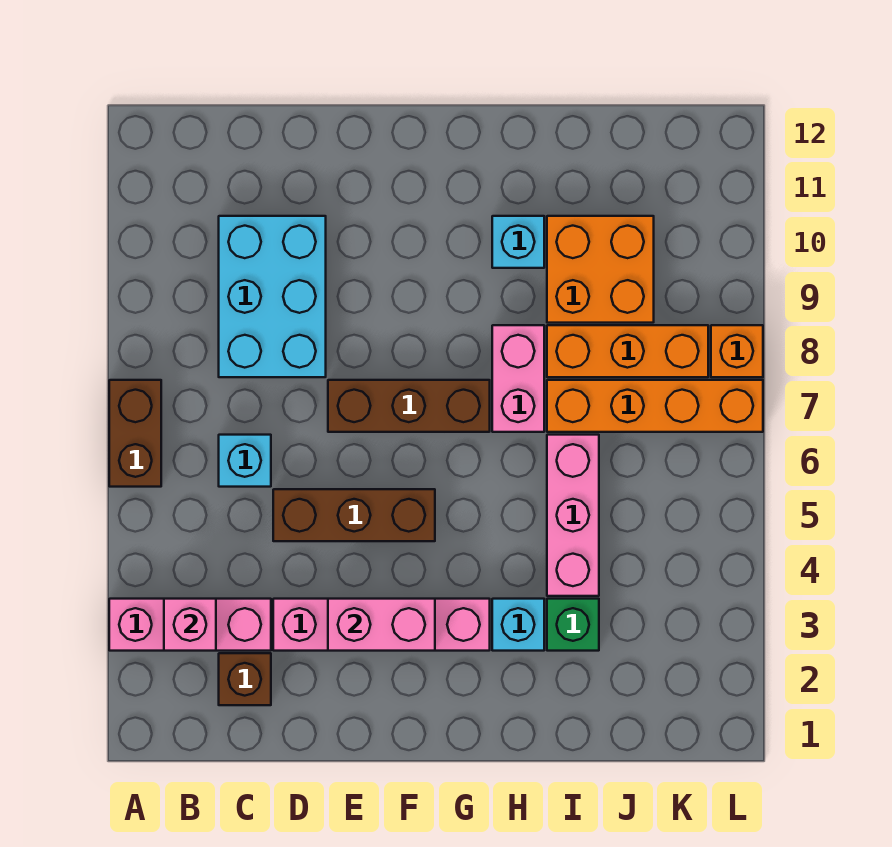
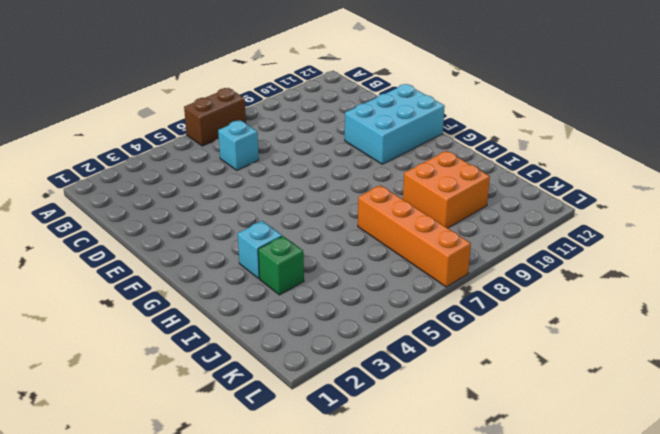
cyan 2x3 brick [345,84,445,164] -> cyan 2x3 brick moved to [219,216,326,377]
none -> pink 1x3 brick [109,599,271,651]
none -> brown 1x1 brick [219,653,271,705]
none -> pink 1x4 brick [273,599,490,651]

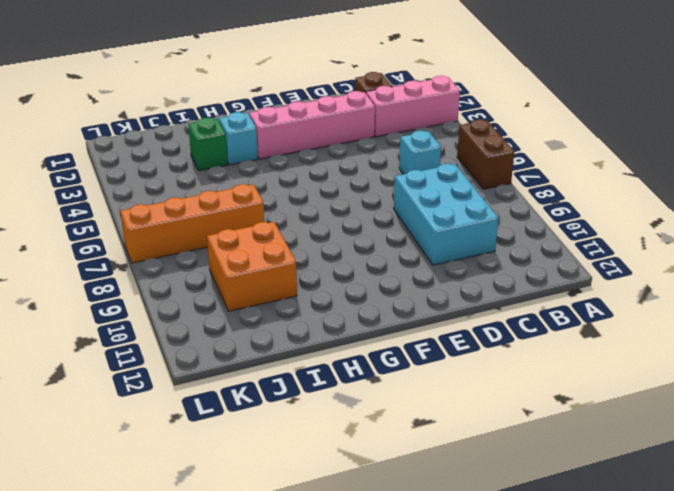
none -> brown 1x3 brick [273,489,435,541]
none -> brown 1x3 brick [328,380,490,432]
none -> pink 1x2 brick [492,325,544,432]

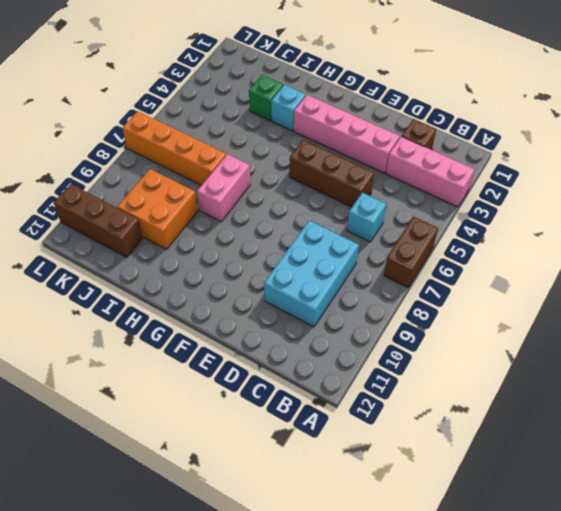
brown 1x3 brick [54,184,143,257] -> brown 1x3 brick moved to [328,380,490,432]
none -> cyan 1x1 brick [492,216,544,268]
none -> pink 1x3 brick [547,435,599,596]
none -> orange 1x3 brick [547,325,708,377]

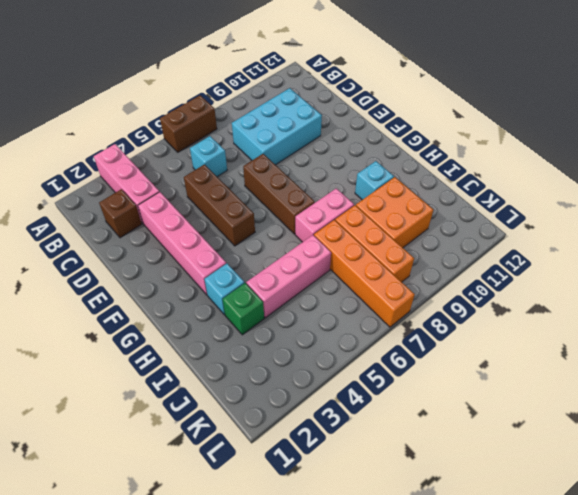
none -> orange 1x1 brick [711,325,763,377]
none -> pink 1x1 brick [164,599,216,651]
none -> pink 1x2 brick [328,599,435,651]

